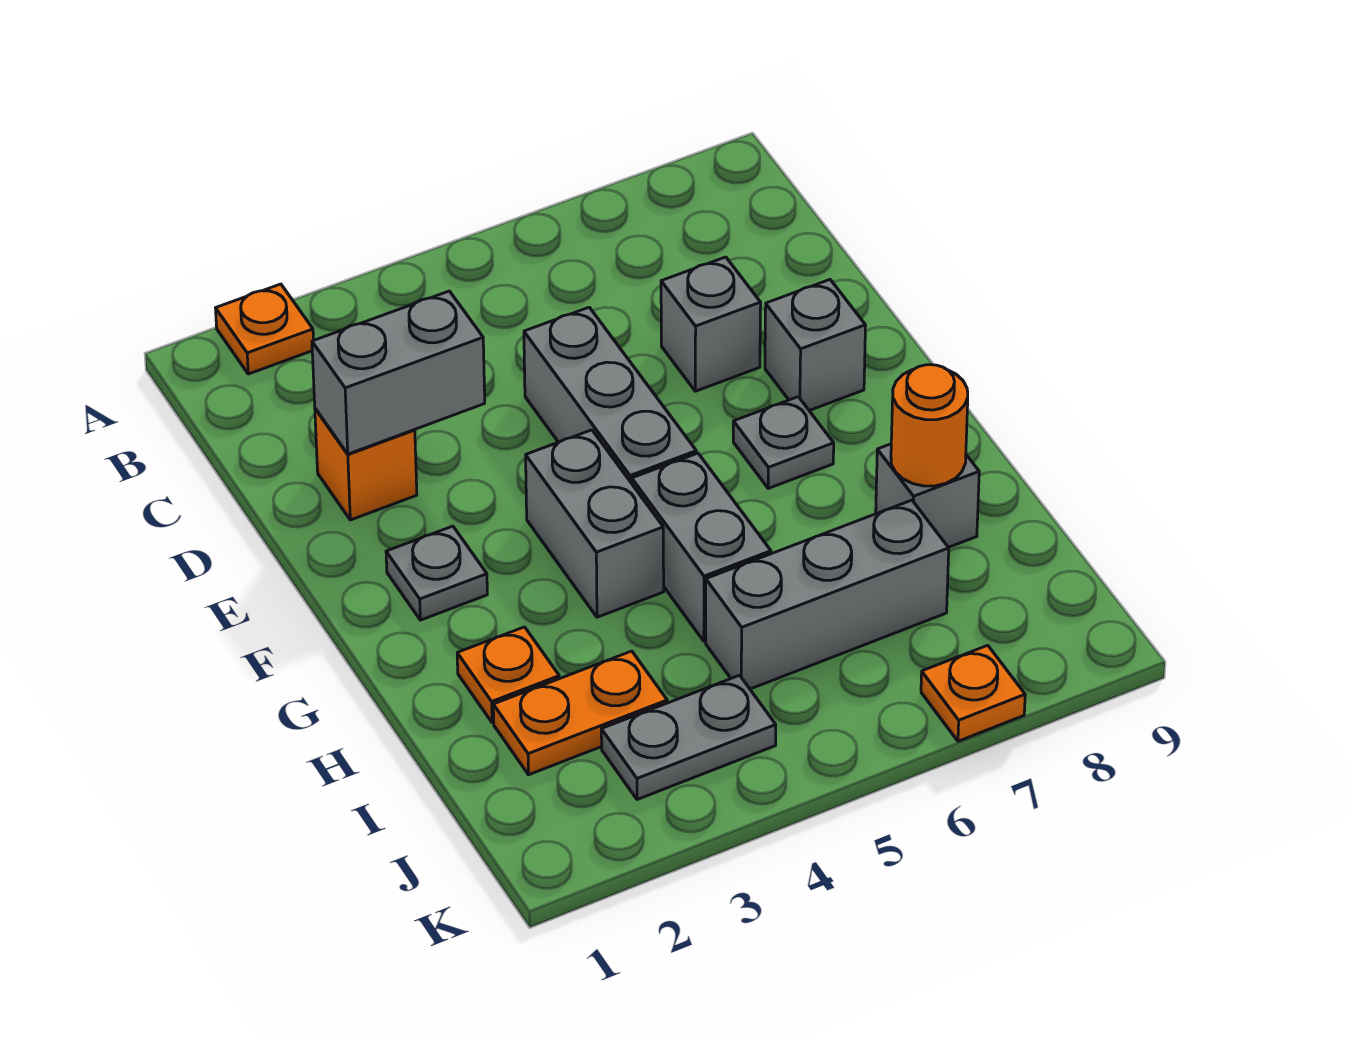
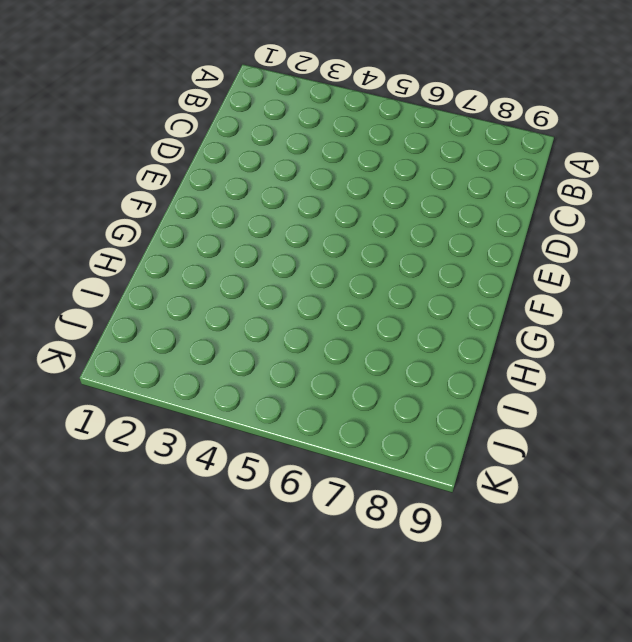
none -> orange 1x1 plate [216,284,314,374]
none -> orange 1x1 brick [315,408,417,520]
none -> grey 1x3 brick [524,307,696,483]

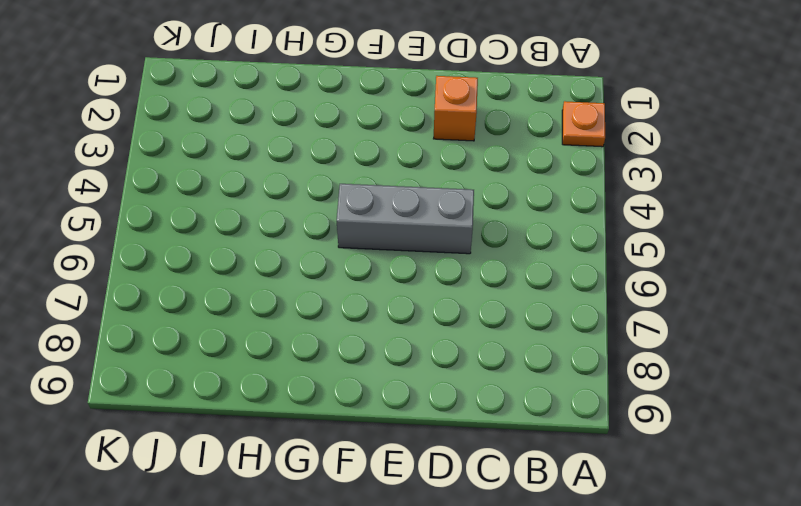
none -> grey 1x1 brick [661,257,761,391]
none -> grey 1x1 brick [765,280,866,411]
none -> grey 1x1 plate [386,526,487,620]

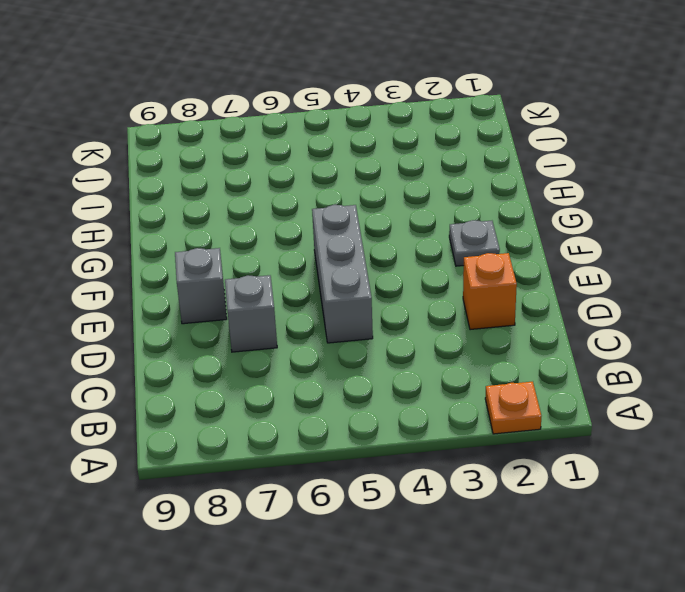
none -> grey 1x2 brick [526,430,664,617]
none -> grey 1x1 plate [733,397,834,488]
none -> grey 1x2 brick [632,453,771,641]

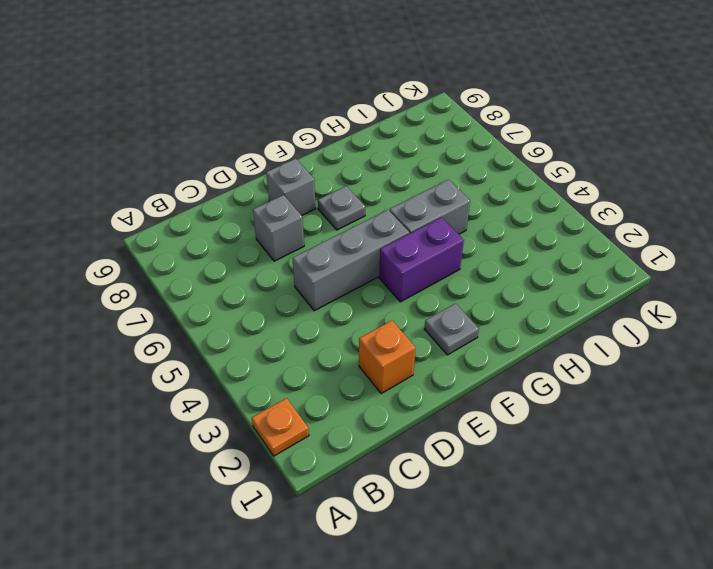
purple 1x2 brick [379,217,464,302] -> grey 1x2 brick [526,430,664,617]
none -> orange 1x1 plate [457,627,559,723]
none -> grey 1x1 brick [876,444,979,547]
none -> orange 1x2 plate [493,651,667,775]

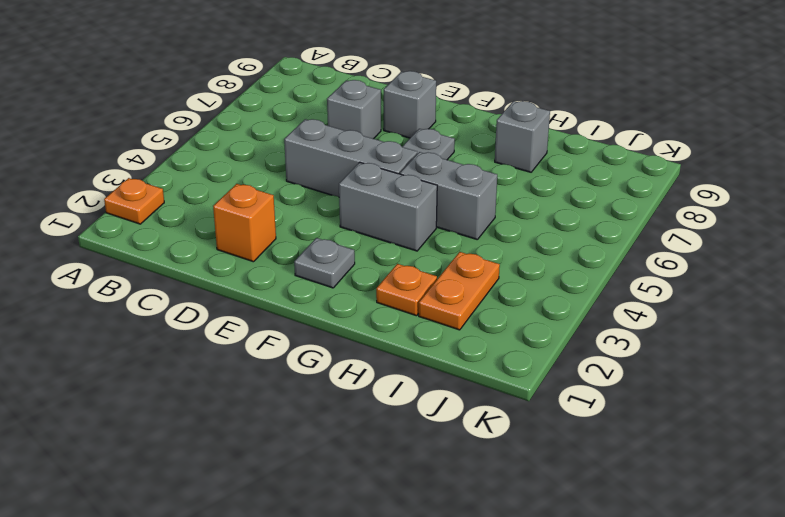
none -> grey 1x3 brick [706,500,949,689]
none -> grey 1x2 plate [601,675,776,800]
none -> orange 1x1 plate [921,645,1025,741]

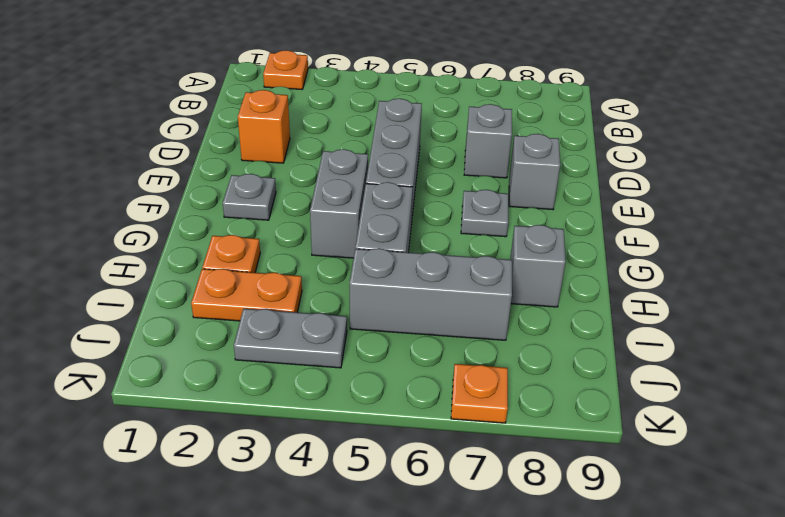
none -> grey 1x2 brick [312,291,485,454]
none -> orange 1x1 round brick [891,365,968,486]

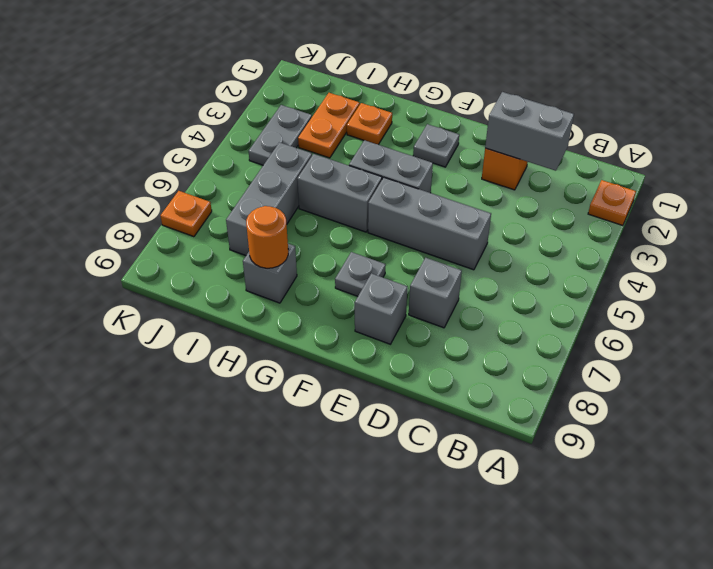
grey 1x2 brick [485,92,574,171] -> grey 1x2 brick turned to [312,291,485,454]

